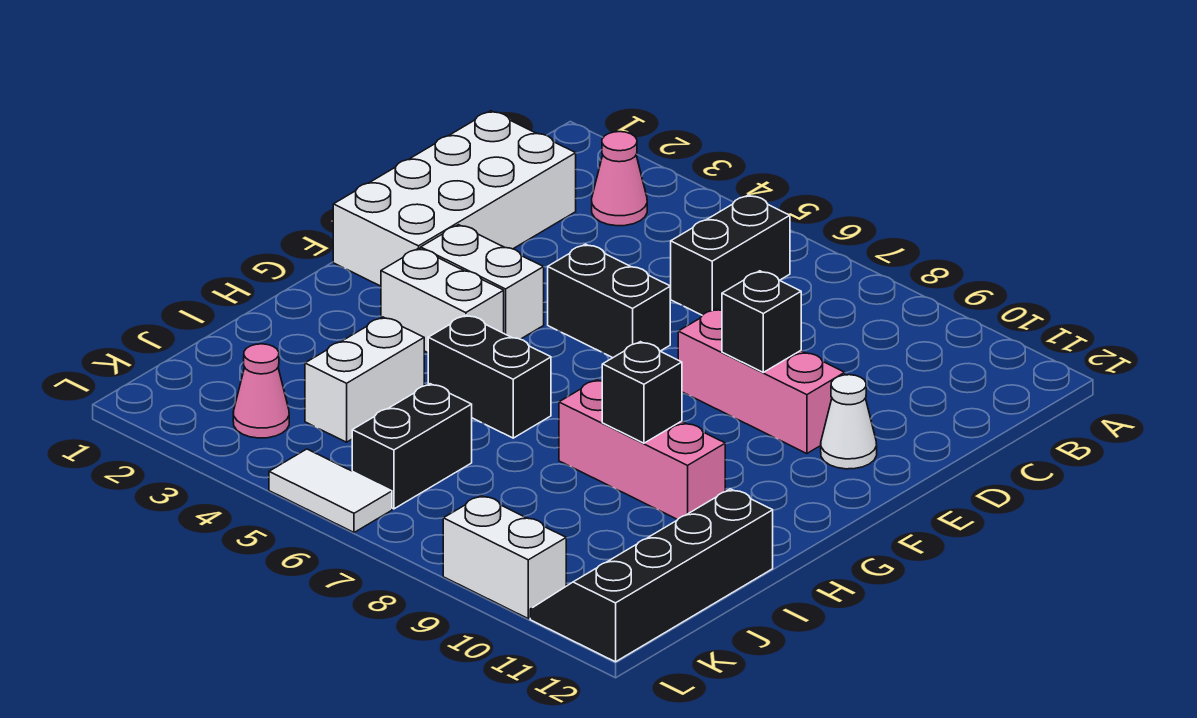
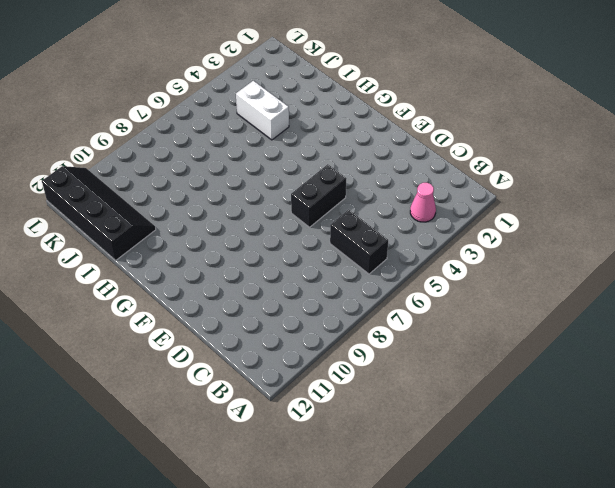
none -> white 2x4 brick [333,111,576,286]
none -> pink 1x3 brick [678,309,845,454]
none -> white 1x1 cone [821,375,877,469]

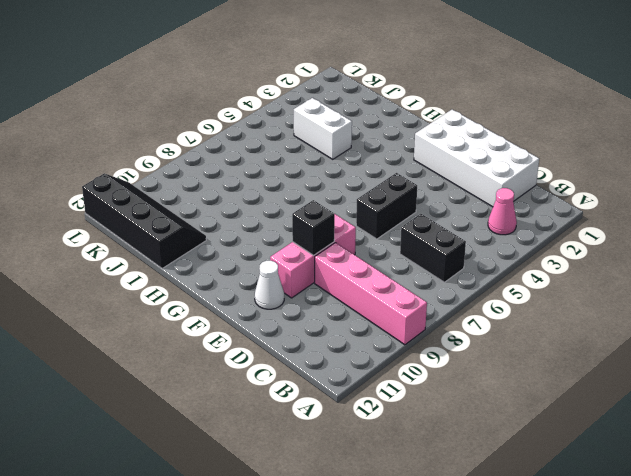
pink 1x4 brick [315,243,427,345] -> none
none -> white 1x2 brick [421,225,544,339]
none -> white 1x2 brick [381,248,504,353]
none -> black 1x2 brick [428,315,551,438]

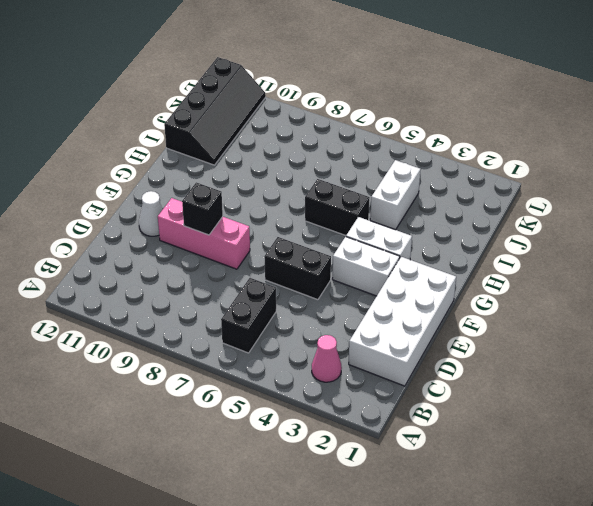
none -> pink 1x3 brick [559,380,725,520]
none -> black 1x2 brick [352,384,472,509]
none -> pink 1x1 cone [233,344,289,438]

